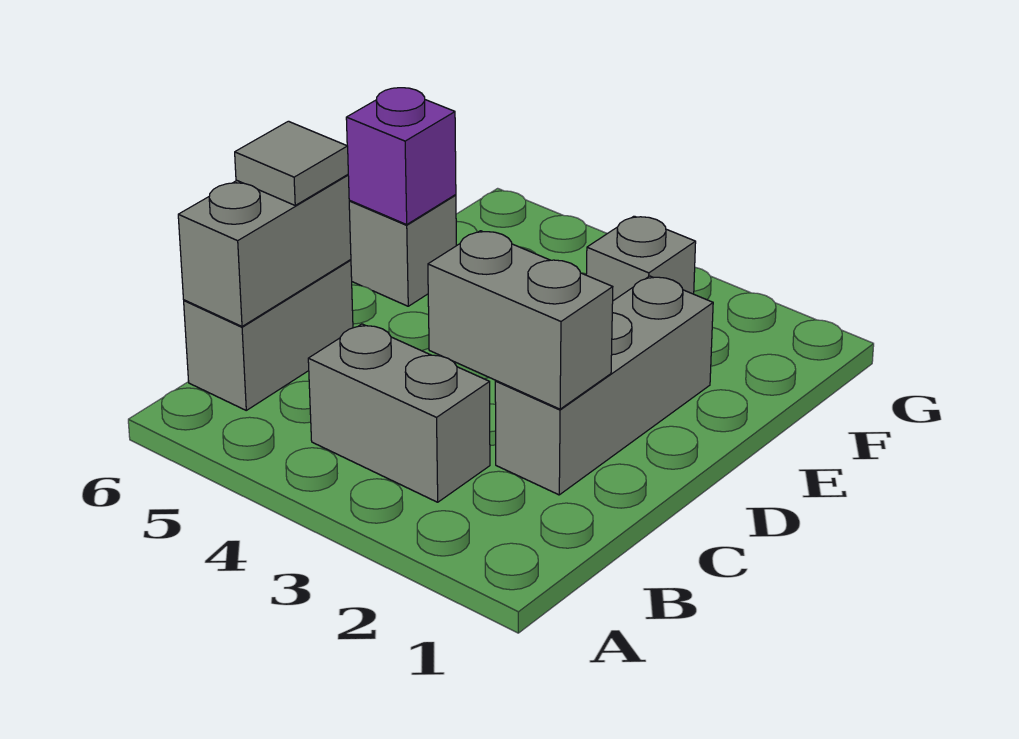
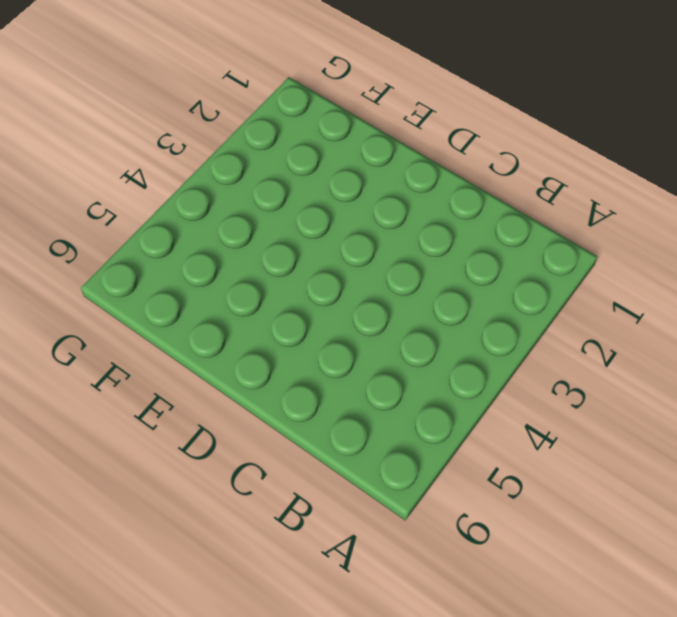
none -> grey 1x2 brick [308,324,490,502]
none -> grey 1x2 brick [184,260,353,410]

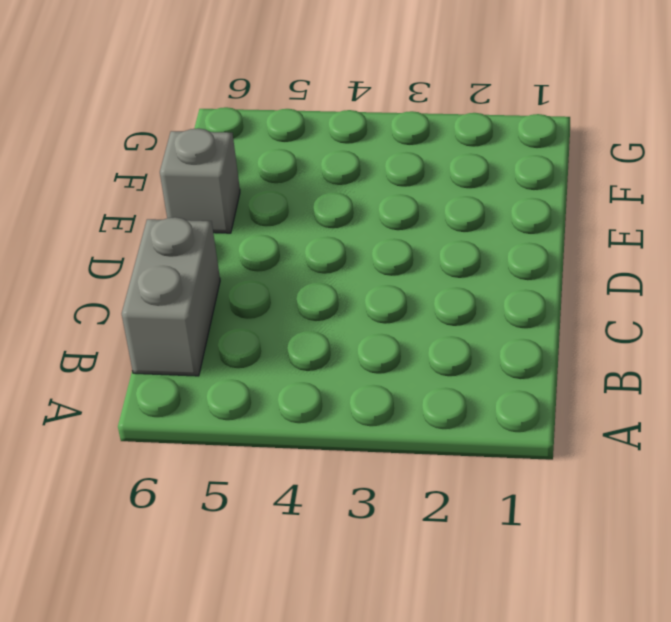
none -> grey 1x2 brick [308,324,490,502]
none -> grey 1x3 brick [495,276,713,495]

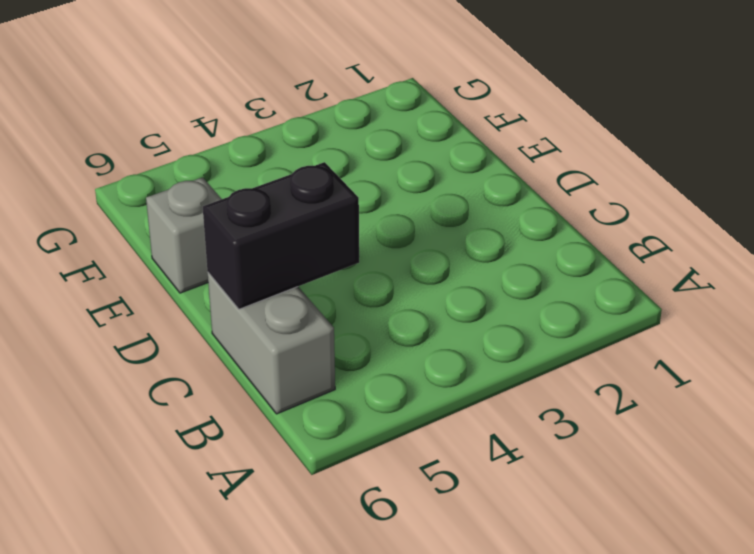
black 1x2 brick [203,162,359,309] -> grey 1x2 brick [178,175,351,326]
none -> grey 1x2 brick [308,324,490,502]
none -> grey 1x3 brick [495,276,713,495]

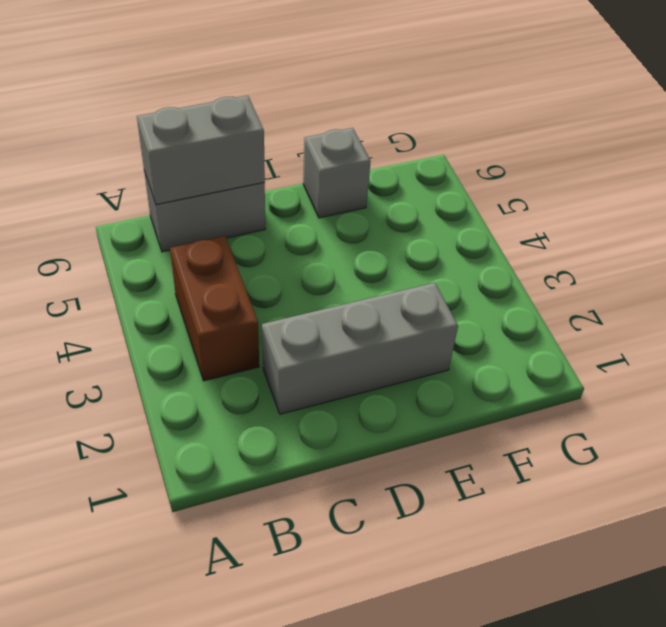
brown 1x2 brick [170,236,259,381] -> grey 1x2 brick [308,324,490,502]
none -> grey 1x1 brick [586,216,696,301]
none -> grey 1x2 brick [428,231,613,409]

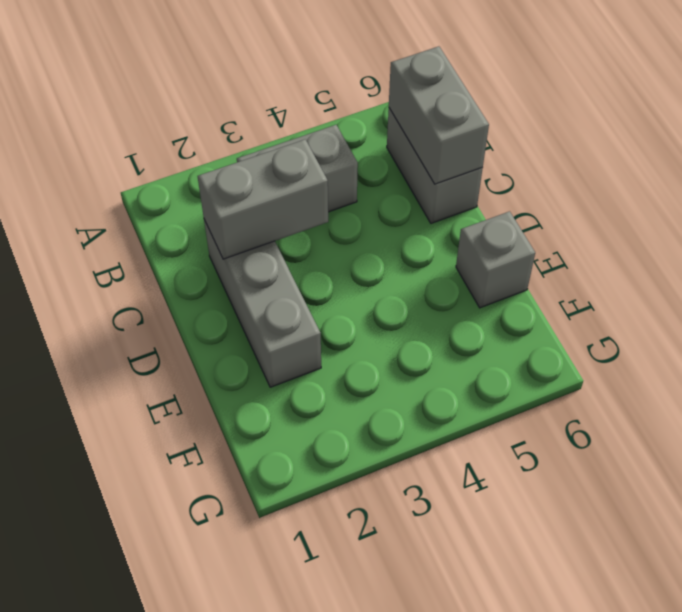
none -> grey 1x1 brick [586,216,696,301]
none -> purple 1x1 brick [346,88,456,225]

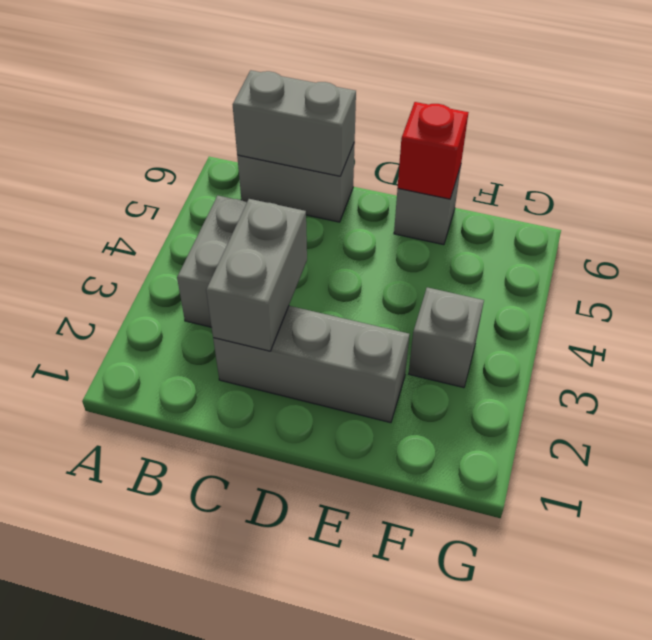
red 1x1 brick [398,102,469,199] -> purple 1x1 brick [346,88,456,225]
none -> grey 1x1 tile [235,121,348,205]

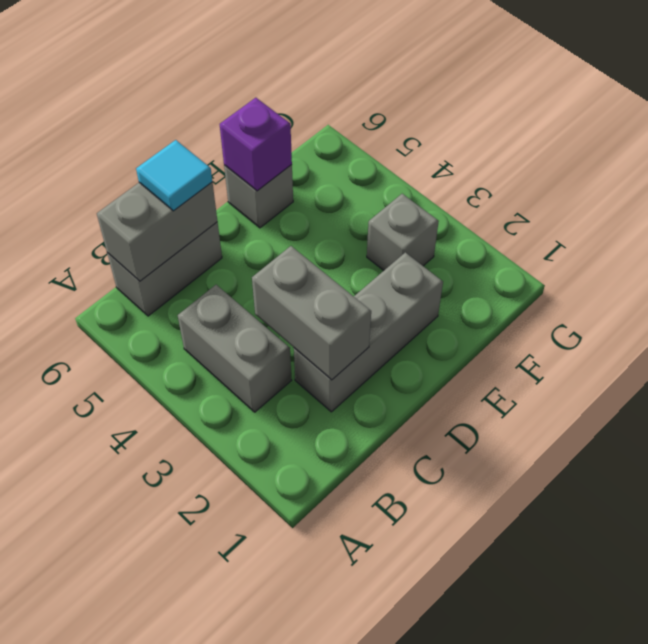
cyan 1x1 tile [136,140,212,211] -> grey 1x1 tile [235,121,348,205]

